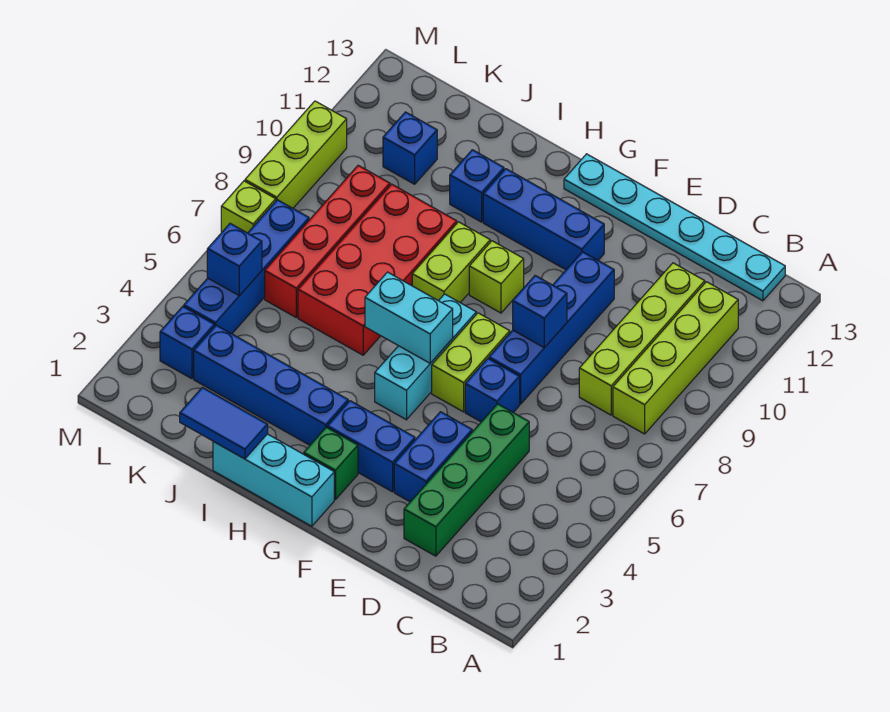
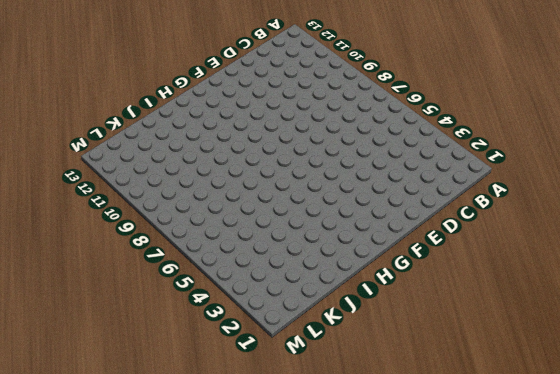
none -> lime 1x4 brick [613,282,738,434]
none -> cyan 1x6 plate [564,154,785,301]
none -> lime 1x4 brick [579,263,705,415]

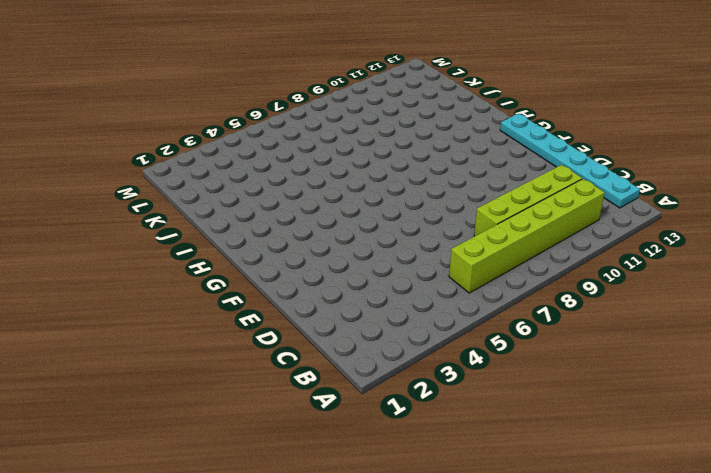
lime 1x6 brick [449,179,605,293] -> lime 1x4 brick [613,282,738,434]
none -> green 1x4 brick [404,404,529,556]
none -> blue 1x2 brick [394,412,472,502]
none -> blue 1x1 brick [465,359,520,422]

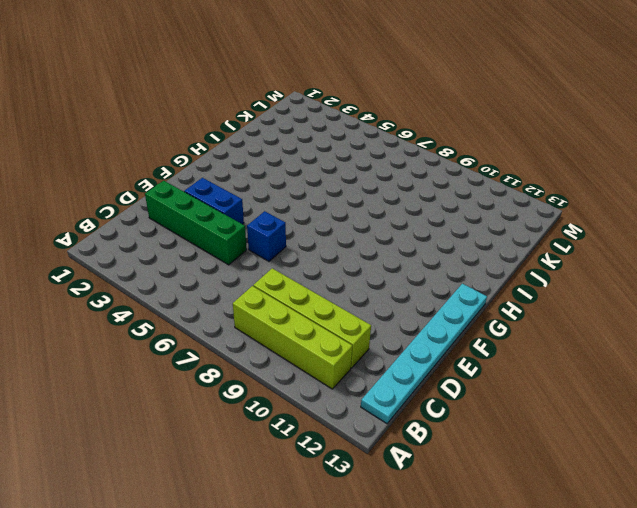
none -> blue 1x4 brick [489,252,614,404]
none -> blue 1x2 brick [327,401,415,492]
none -> lime 1x2 brick [432,313,510,412]

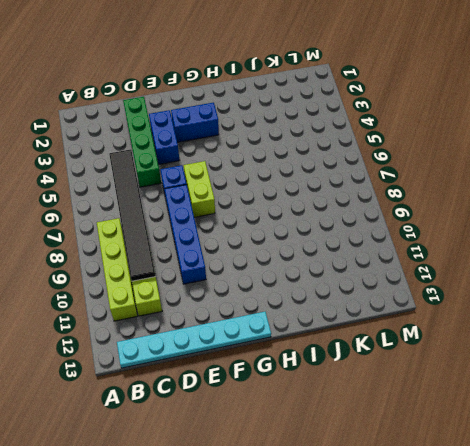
black 1x6 tile [109,149,156,281] -> none
none -> blue 1x3 brick [483,169,604,270]
none -> cyan 1x3 brick [213,434,334,526]
none -> green 1x1 brick [304,427,358,500]

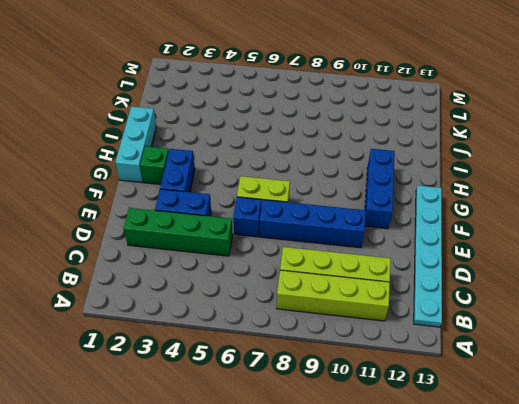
none -> cyan 1x3 brick [375,294,476,420]
none -> lime 1x1 brick [469,241,524,313]
none -> blue 1x4 brick [194,325,348,445]

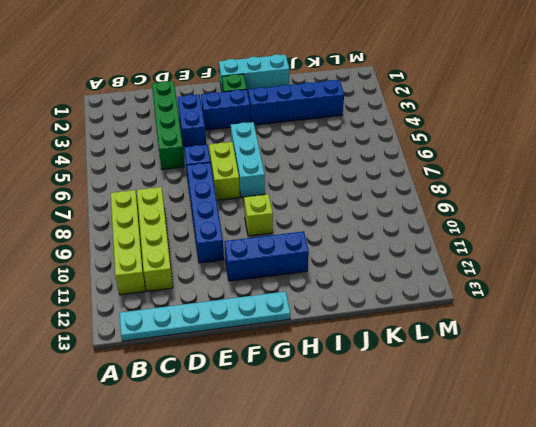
none -> lime 1x2 brick [412,222,490,303]
none -> red 2x4 brick [298,184,457,355]
none -> blue 1x1 brick [450,150,504,222]

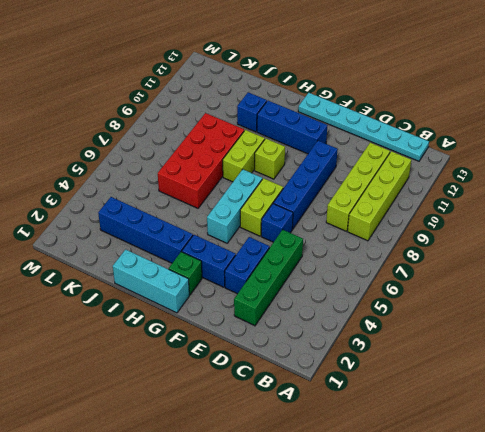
none -> red 1x4 brick [265,165,390,317]
none -> blue 1x1 brick [383,112,437,184]
none -> blue 1x1 brick [160,306,215,379]

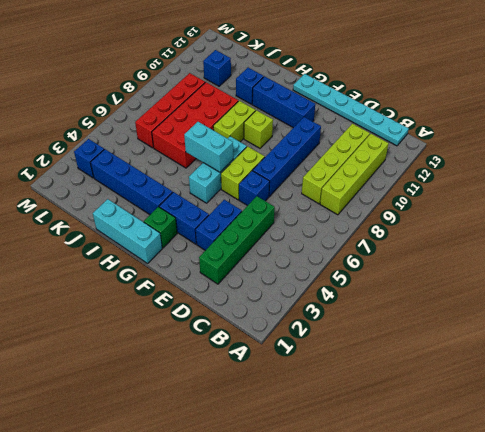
none -> blue 1x4 brick [184,200,309,334]
none -> lime 1x1 brick [221,181,276,233]
none -> lime 1x3 brick [245,101,347,208]

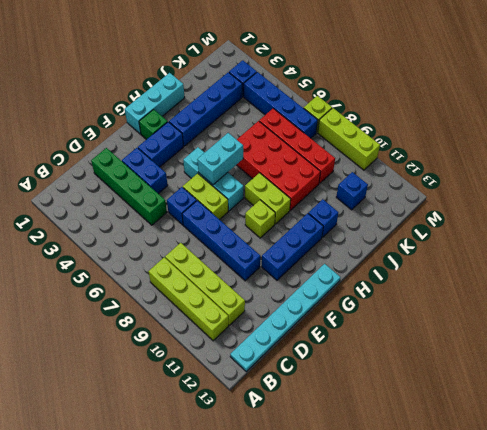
none -> blue 1x1 brick [513,276,567,348]
none -> blue 1x2 tile [180,387,268,459]
none -> blue 1x1 brick [207,223,262,296]

